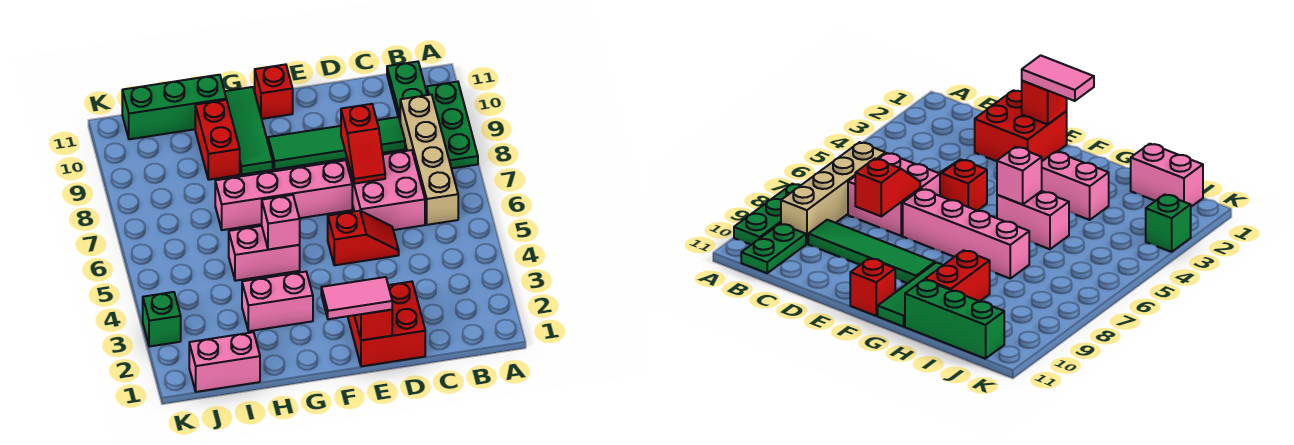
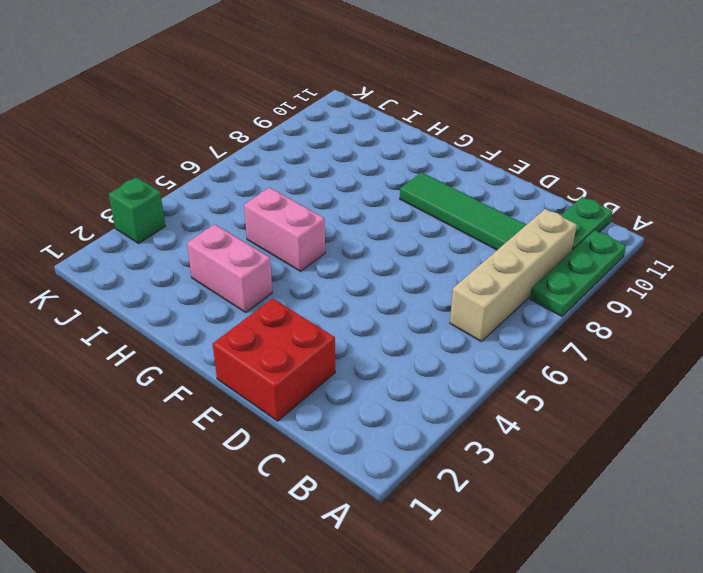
none -> pink 2x2 brick [348,150,425,230]
none -> red 1x2 slope [328,211,399,265]
none -> pink 1x4 brick [215,160,352,230]

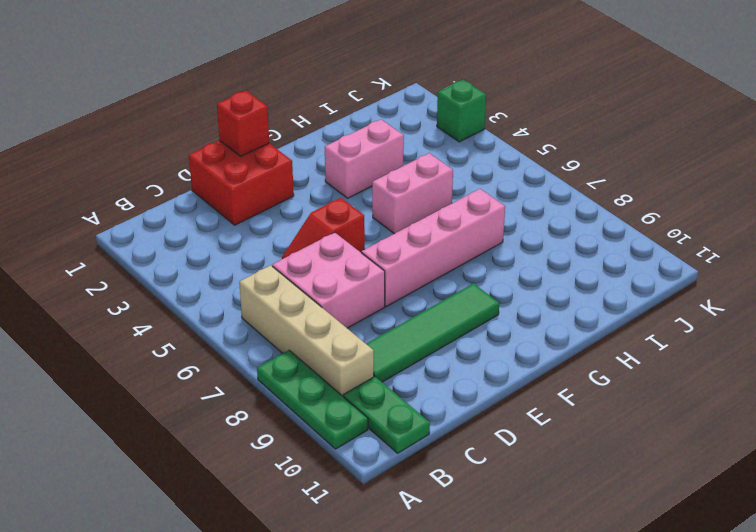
none -> red 1x1 brick [255,64,293,119]
none -> green 1x3 tile [225,87,273,175]
none -> red 1x2 brick [195,100,240,180]

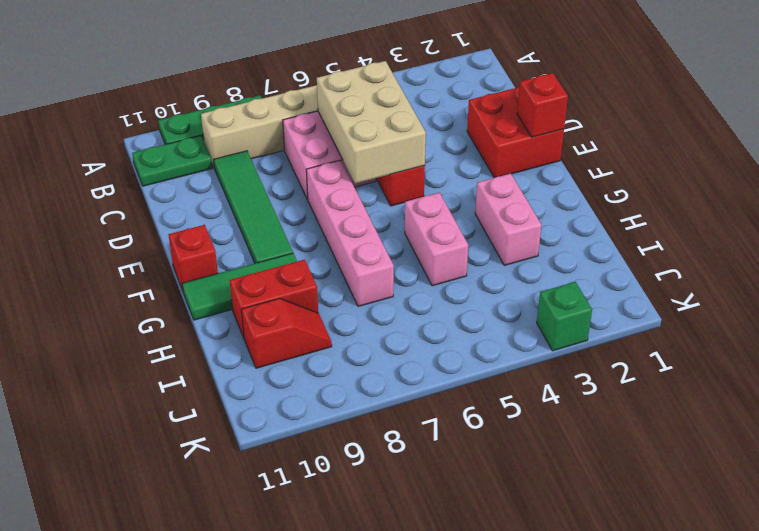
tan 2x3 brick [317,61,426,183] -> none
red 1x2 slope [241,298,332,368] -> red 1x2 slope moved to [341,104,385,184]
none -> green 1x3 brick [122,75,226,139]
none -> pink 1x2 brick [189,332,260,392]
none -> pink 1x1 brick [262,195,300,250]

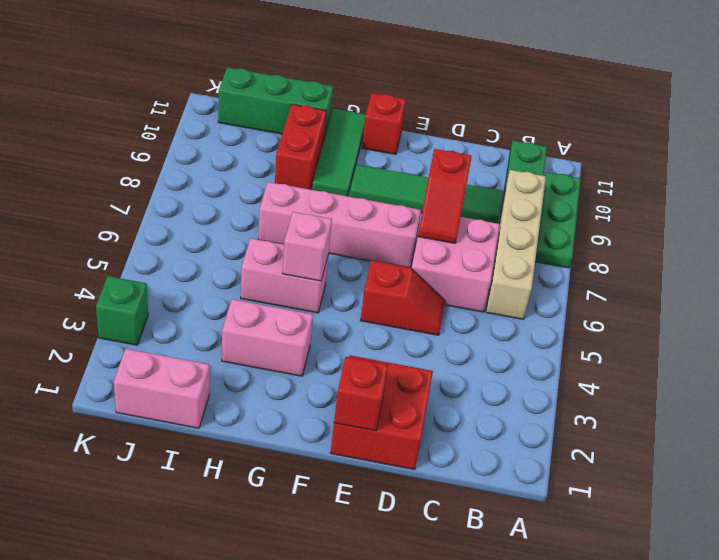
none -> pink 1x2 tile [321,277,392,319]

